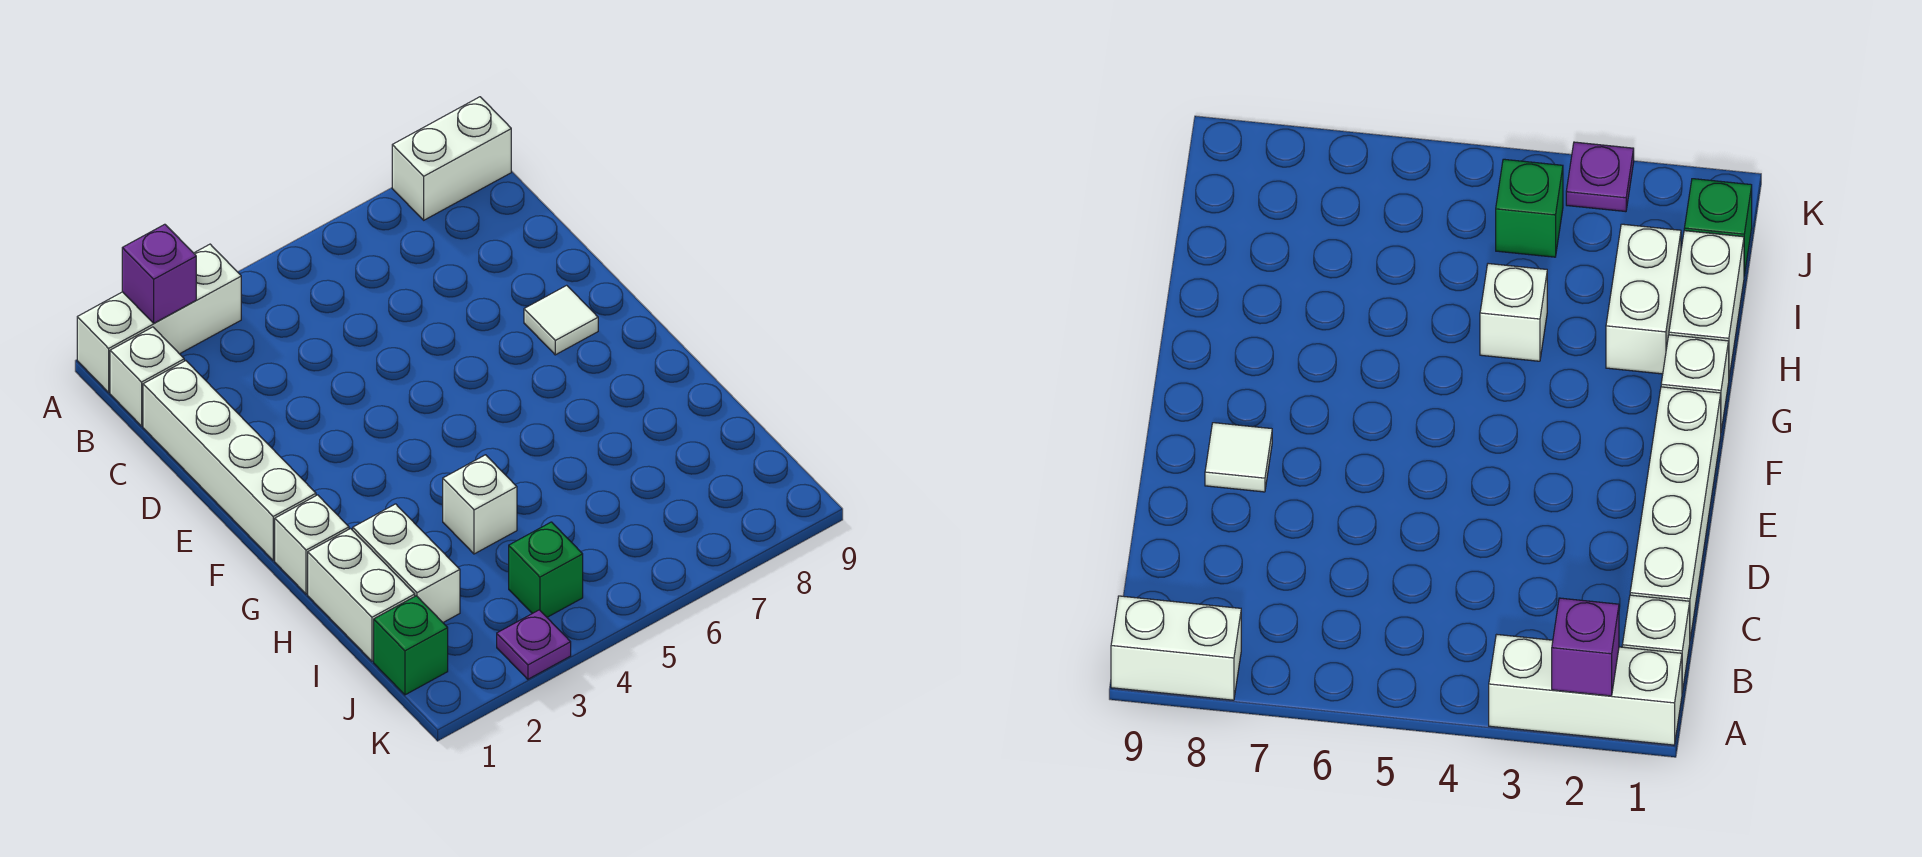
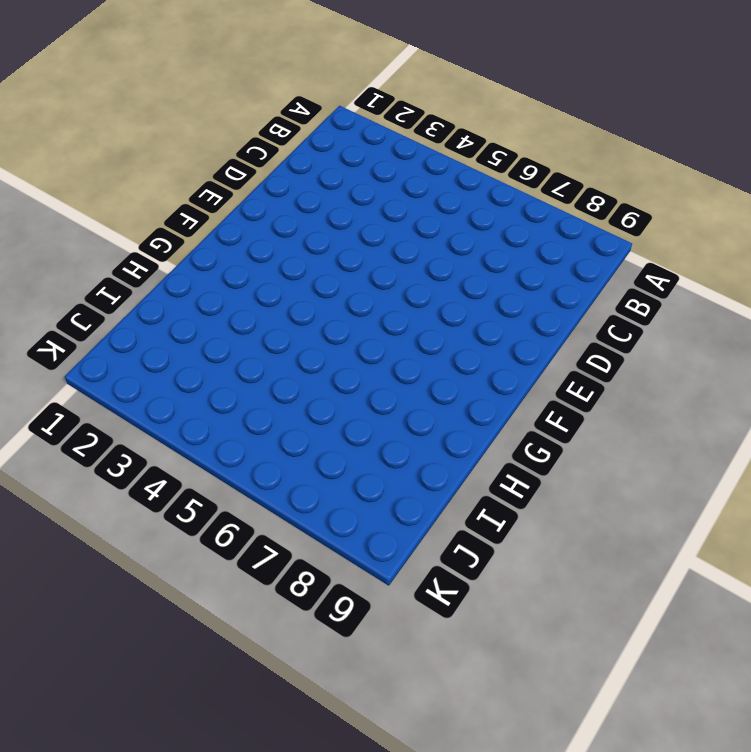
none -> white 1x3 brick [77,244,241,392]
none -> white 1x2 brick [392,97,511,220]
none -> white 1x1 brick [110,327,184,426]

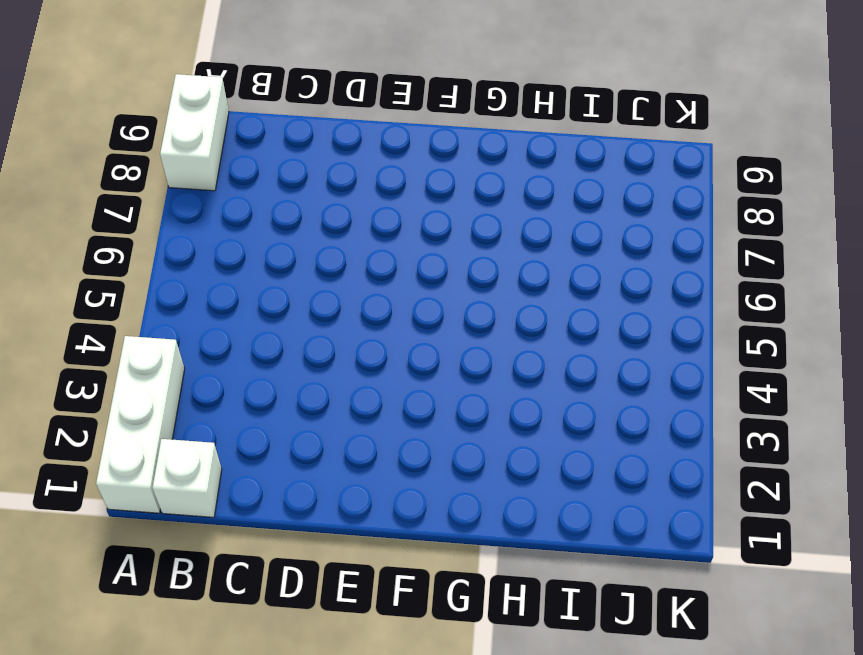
none -> white 1x4 brick [143,361,316,560]
none -> white 1x1 tile [524,285,598,355]
none -> white 1x1 brick [275,495,349,594]

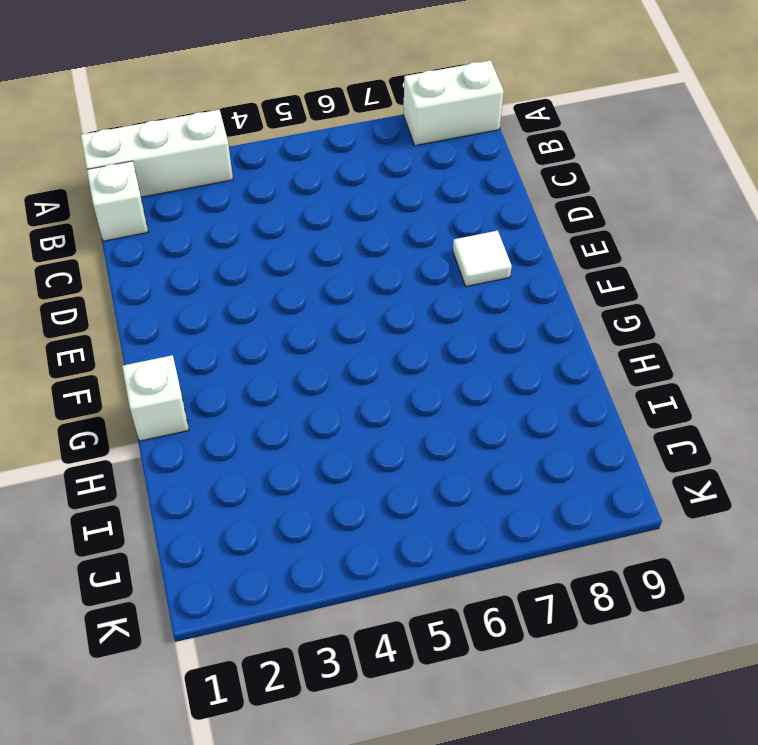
none -> white 1x4 brick [143,361,316,560]
none -> white 1x2 brick [308,529,415,661]
none -> white 1x2 brick [353,504,460,622]

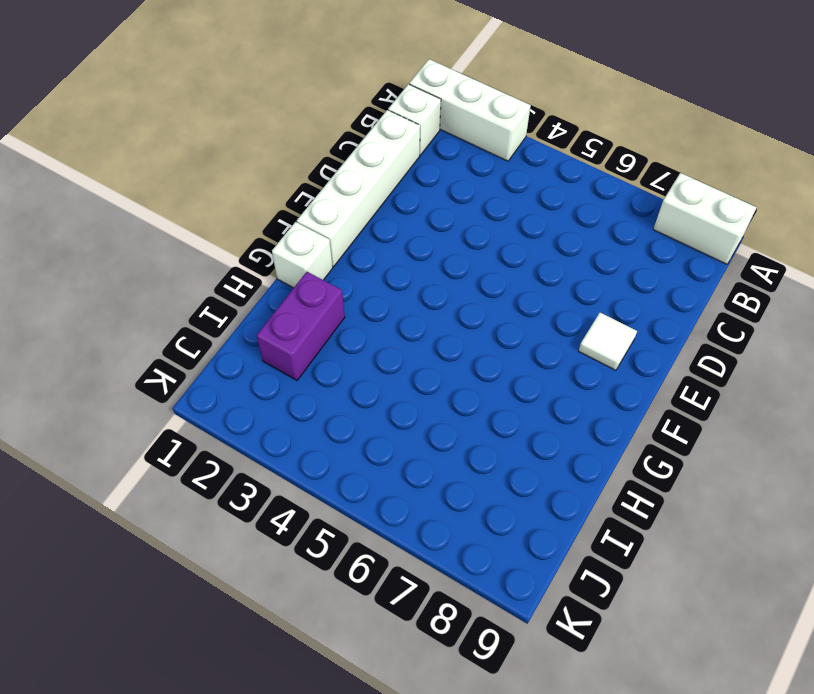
purple 1x2 brick [256,272,345,380] -> white 1x2 brick [353,504,460,622]
none -> white 1x2 brick [308,529,415,661]
none -> white 1x1 brick [443,455,517,554]
none -> green 1x1 brick [374,596,448,695]

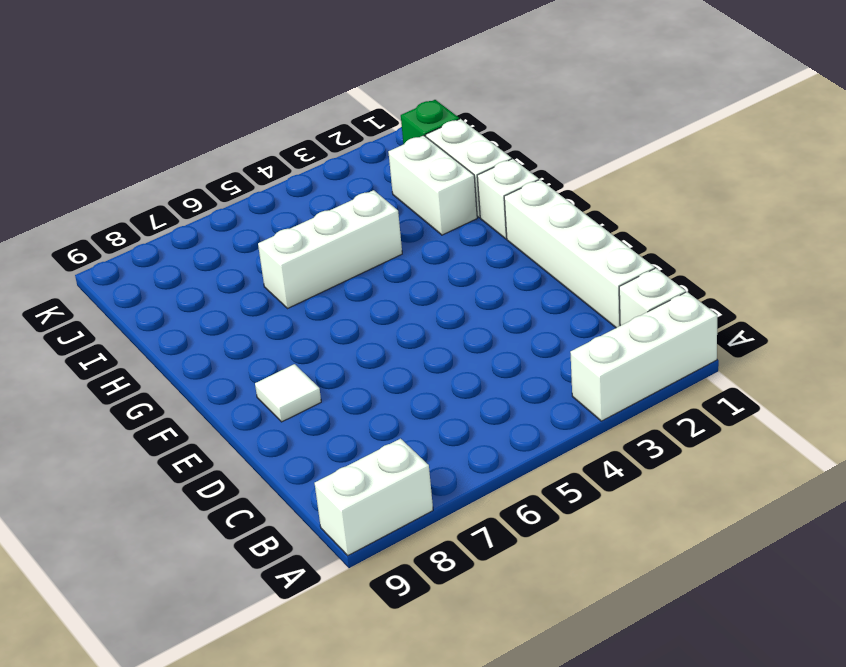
white 1x3 brick [258,190,402,309] -> white 1x1 brick [443,455,517,554]
none -> green 1x1 brick [509,522,583,617]
none -> purple 1x1 plate [497,610,571,679]
none -> purple 1x1 brick [122,224,196,323]

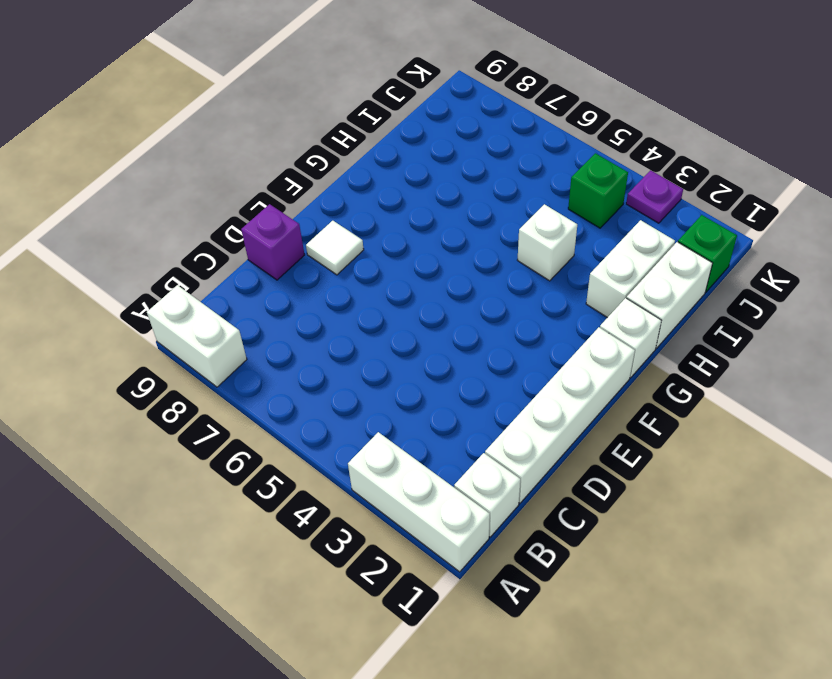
purple 1x1 brick [241,204,304,280] -> purple 1x1 brick moved to [122,224,196,323]

